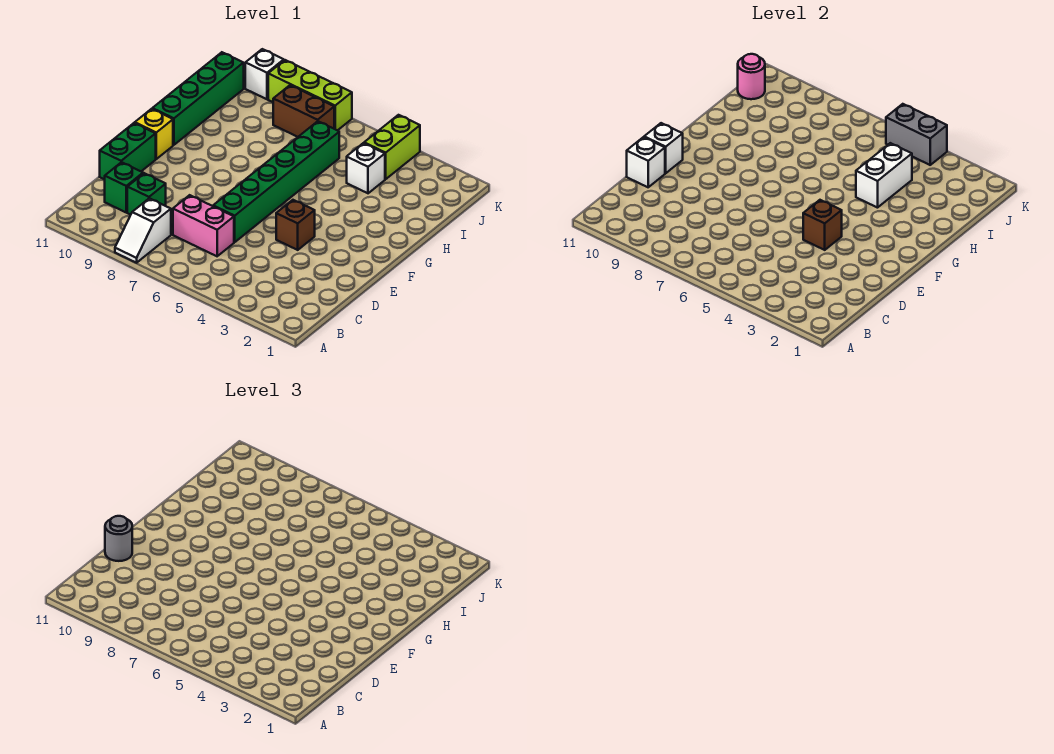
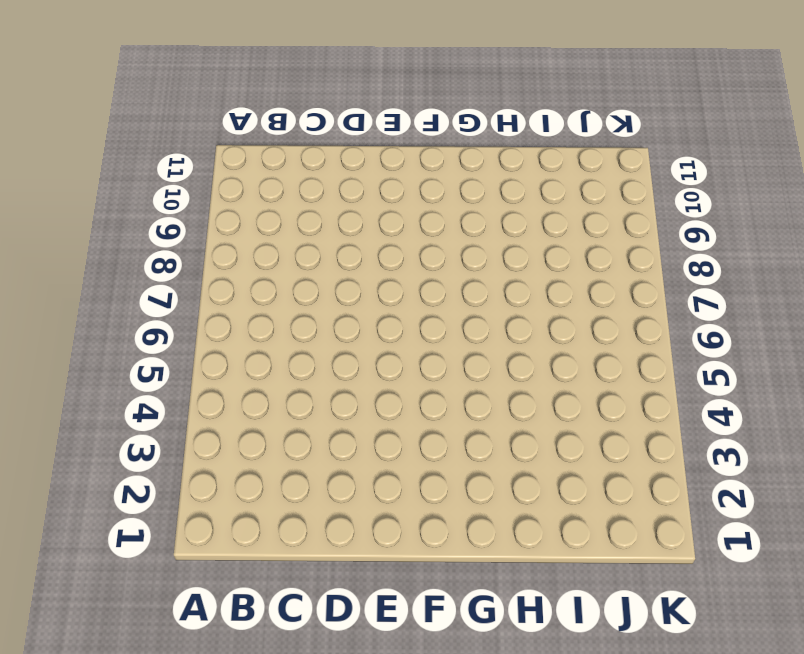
none -> white 1x2 slope [115,198,171,263]
none -> pink 1x2 brick [173,195,234,256]
none -> green 1x1 brick [127,173,166,215]

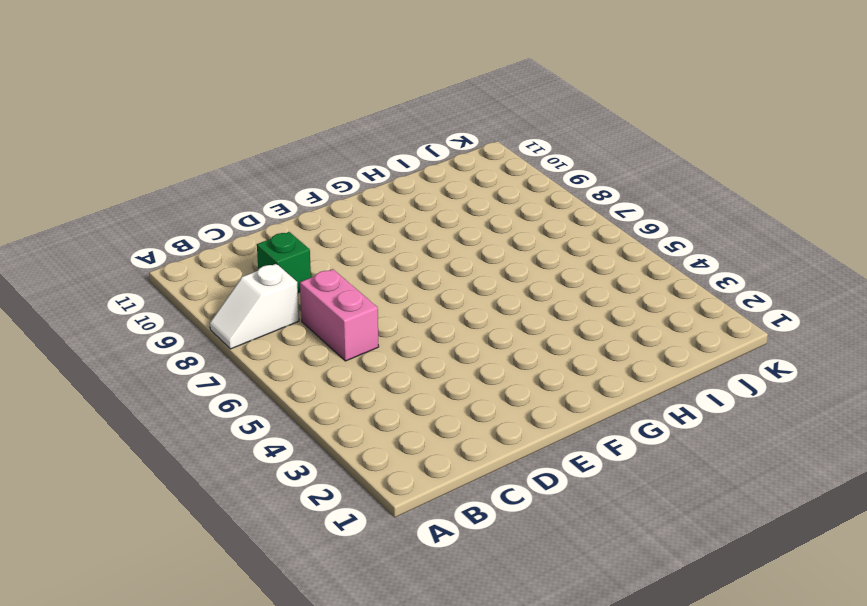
none -> green 1x1 brick [105,162,143,212]
none -> green 1x6 brick [213,121,339,242]
none -> green 1x2 brick [100,123,156,180]

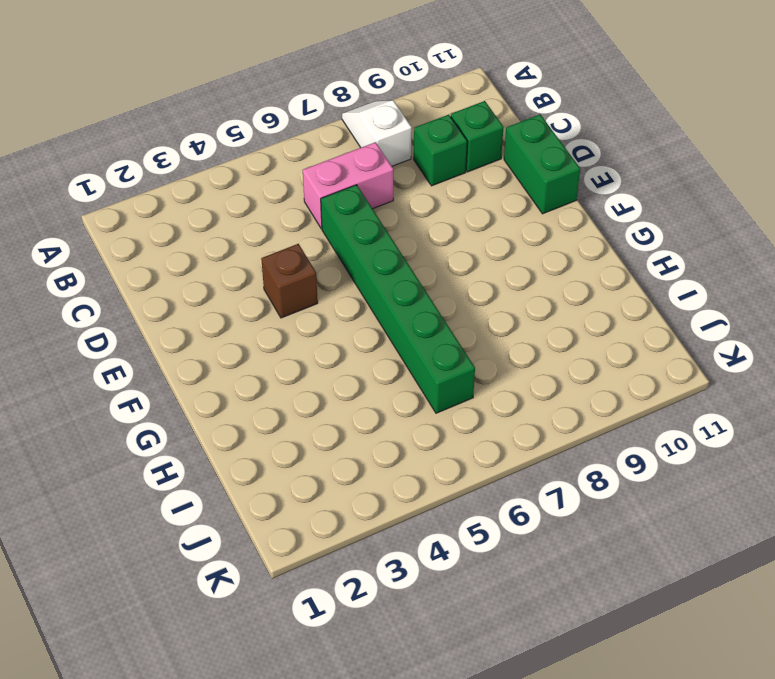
none -> yellow 1x1 brick [135,109,173,159]
none -> green 1x4 brick [152,52,244,145]
none -> white 1x1 brick [347,143,385,193]

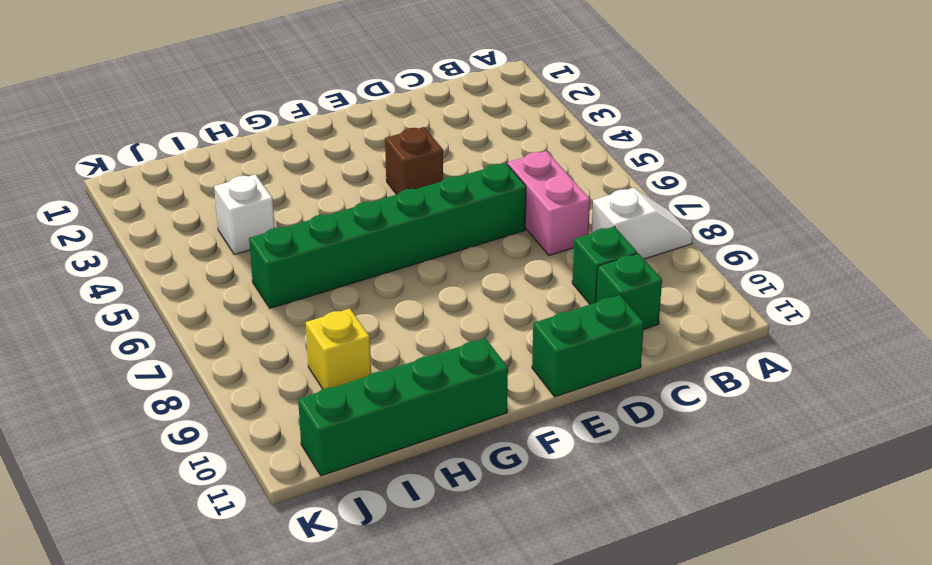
yellow 1x1 brick [306,308,371,389] -> yellow 1x1 brick moved to [135,109,173,159]
none -> lime 1x2 brick [364,115,420,179]
none -> brown 1x2 brick [273,85,334,137]
none -> lime 1x3 brick [268,60,352,131]

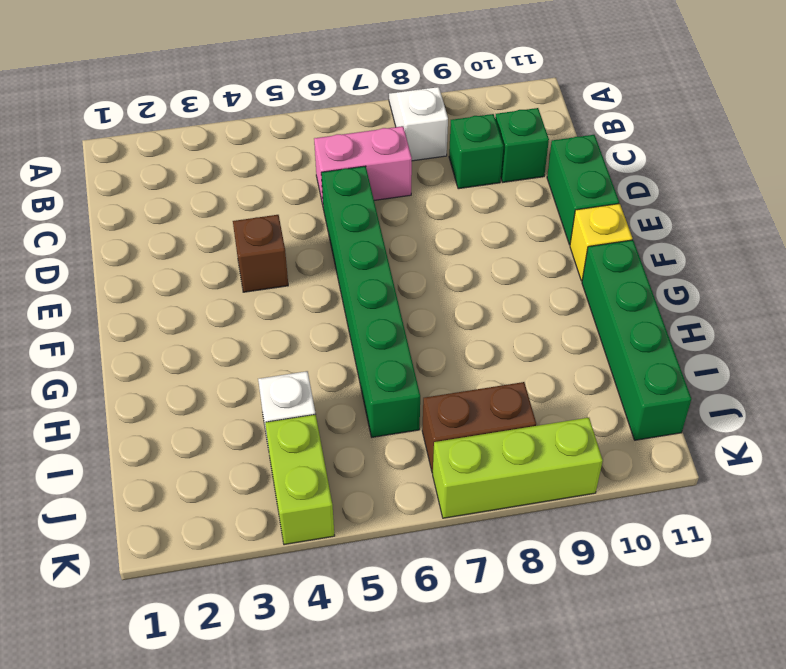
none -> white 1x1 brick [245,49,284,99]
none -> white 1x1 brick [627,137,665,187]
none -> brown 1x1 brick [803,200,842,250]

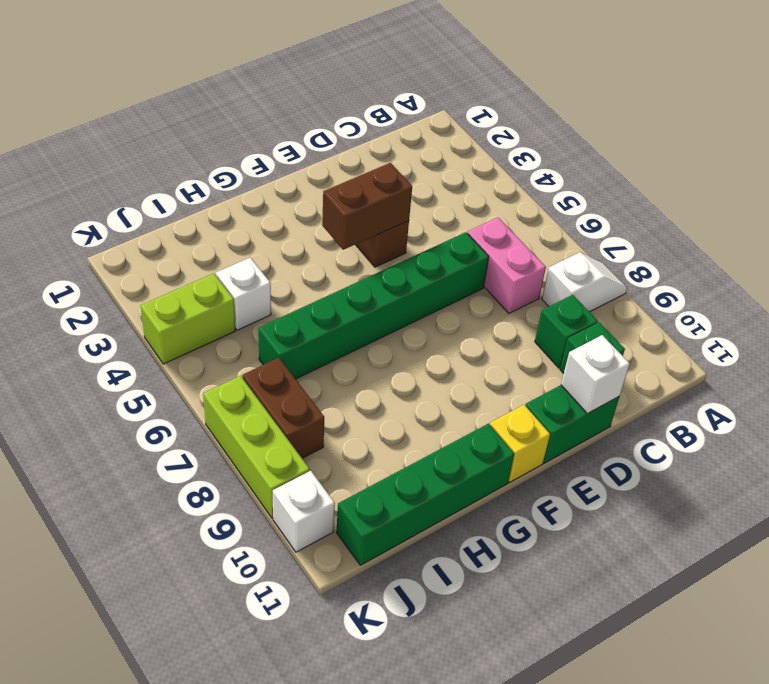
brown 1x2 brick [322,163,412,250] -> brown 1x1 brick [803,200,842,250]
none -> white 1x1 brick [644,123,683,173]
none -> white 1x2 brick [856,143,912,208]
none -> pink 1x1 round brick [738,54,765,99]

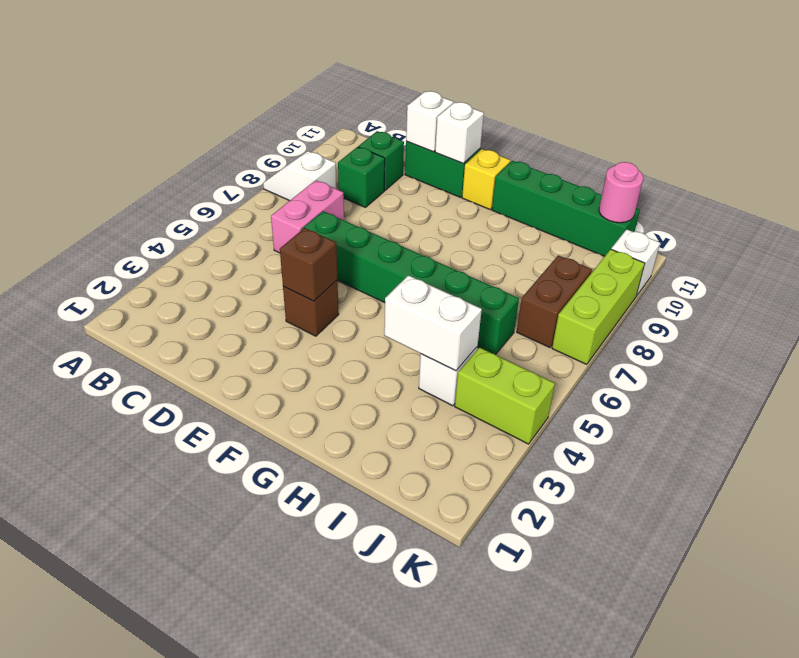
none -> grey 1x2 brick [886,104,947,165]
none -> grey 1x1 round brick [105,516,132,561]

